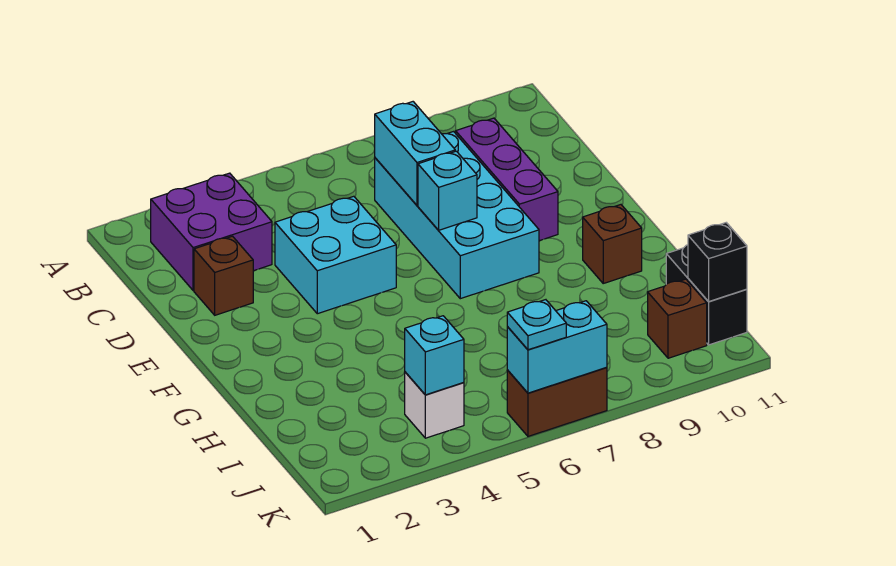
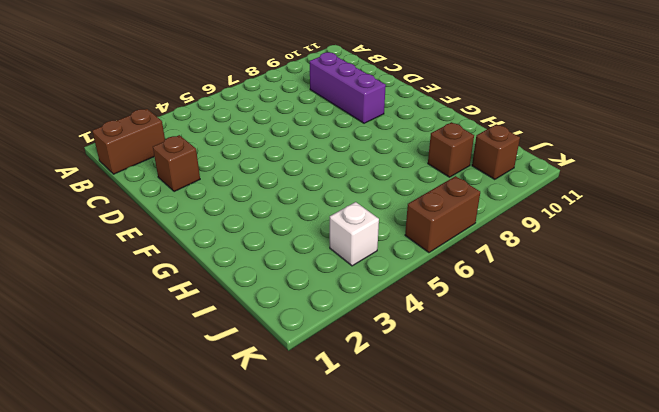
brown 1x2 brick [92,109,165,174] -> purple 2x2 brick [151,173,272,291]
brown 1x1 brick [428,122,474,177] -> brown 1x1 brick moved to [583,205,642,283]
none -> cyan 2x4 brick [375,132,539,299]
none -> cyan 2x2 brick [275,196,396,314]
none -> black 1x2 brick [666,245,747,345]

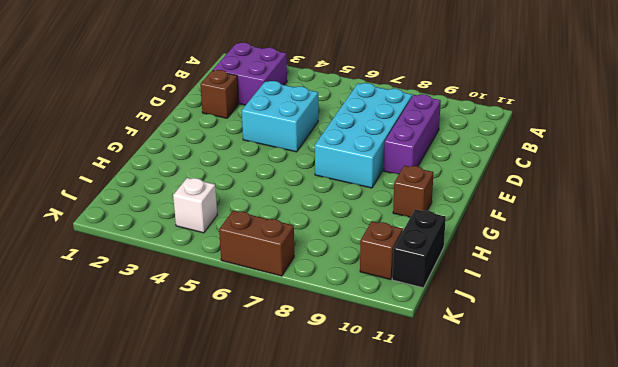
none -> cyan 1x2 brick [375,102,455,205]
none -> cyan 1x1 brick [418,151,477,230]
none -> cyan 1x1 brick [405,316,464,395]

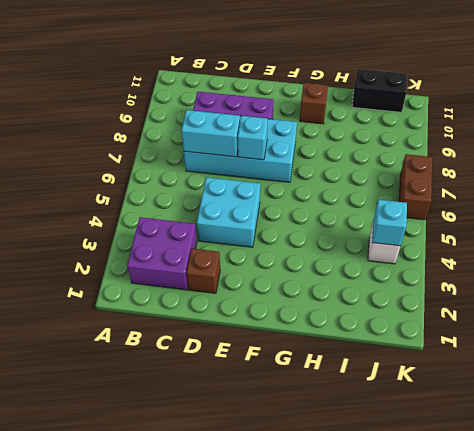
none -> brown 1x1 brick [648,279,707,358]
none -> black 1x1 brick [688,223,747,302]
none -> cyan 1x2 brick [507,301,607,393]

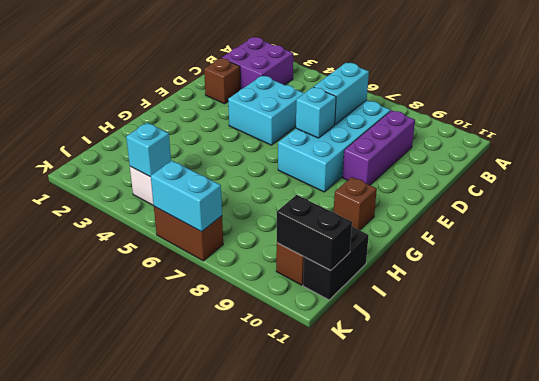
black 1x2 brick [277,195,352,270] -> black 1x1 brick [688,223,747,302]
none -> cyan 1x1 plate [507,300,566,350]

